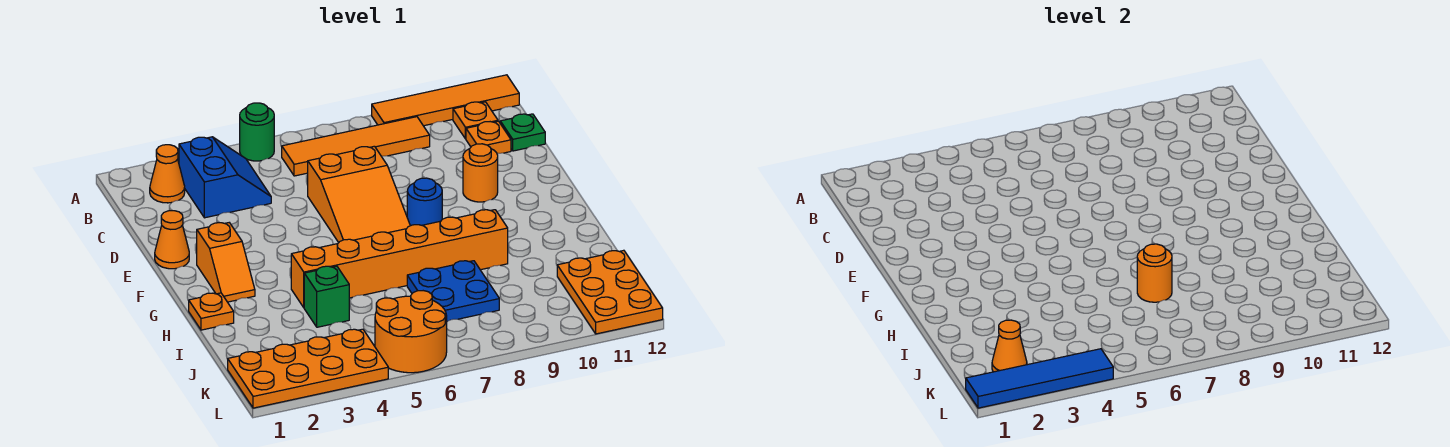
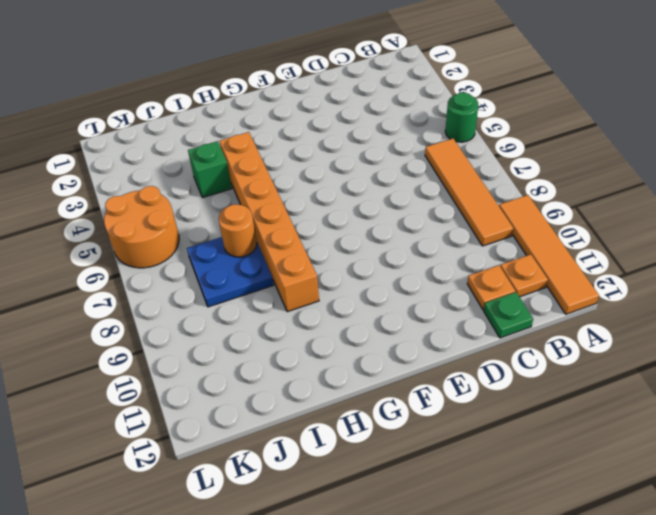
none -> orange 1x1 cone [150,145,185,203]
none -> blue 2x2 slope [179,137,271,218]
none -> orange 2x3 slope [308,146,410,243]

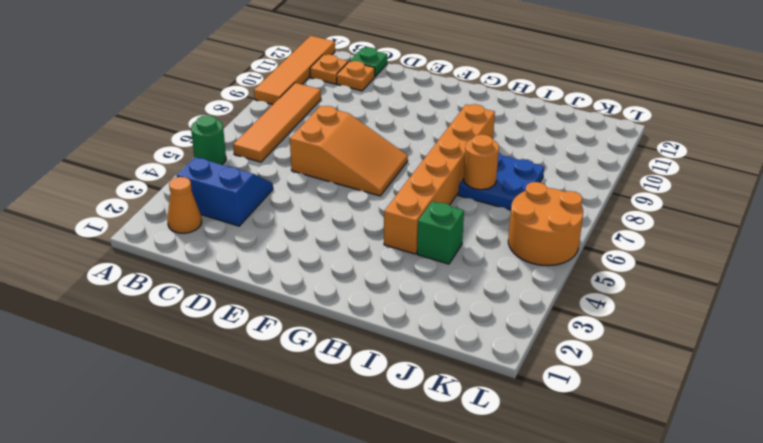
none -> orange 1x1 cone [155,211,189,269]
none -> orange 1x1 round brick [463,144,498,202]
none -> orange 1x2 slope [197,223,255,302]

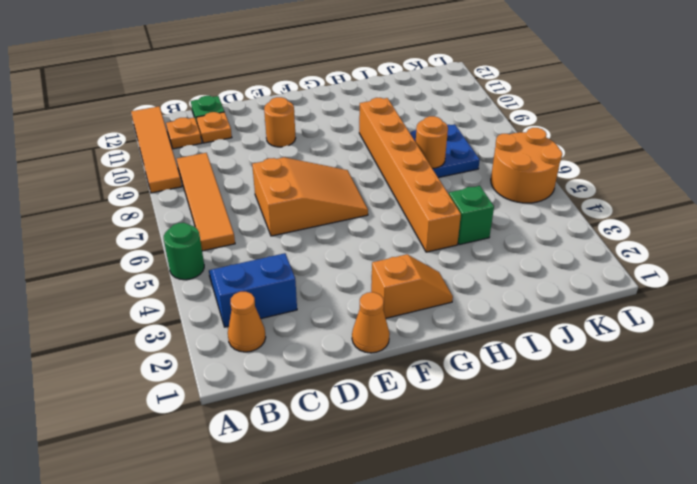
none -> blue 1x1 round brick [407,178,442,226]
none -> orange 1x1 plate [189,293,234,330]
none -> orange 2x3 plate [557,250,663,334]

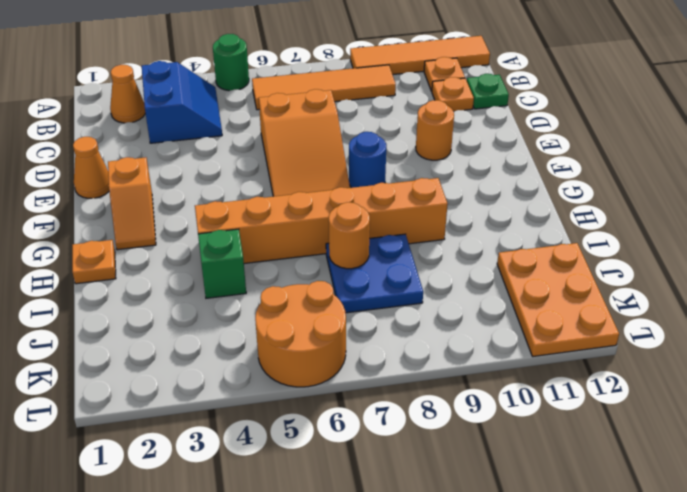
none -> orange 2x4 plate [228,329,388,408]
none -> orange 1x1 cone [992,320,1027,372]
none -> blue 1x4 tile [966,349,1113,408]

